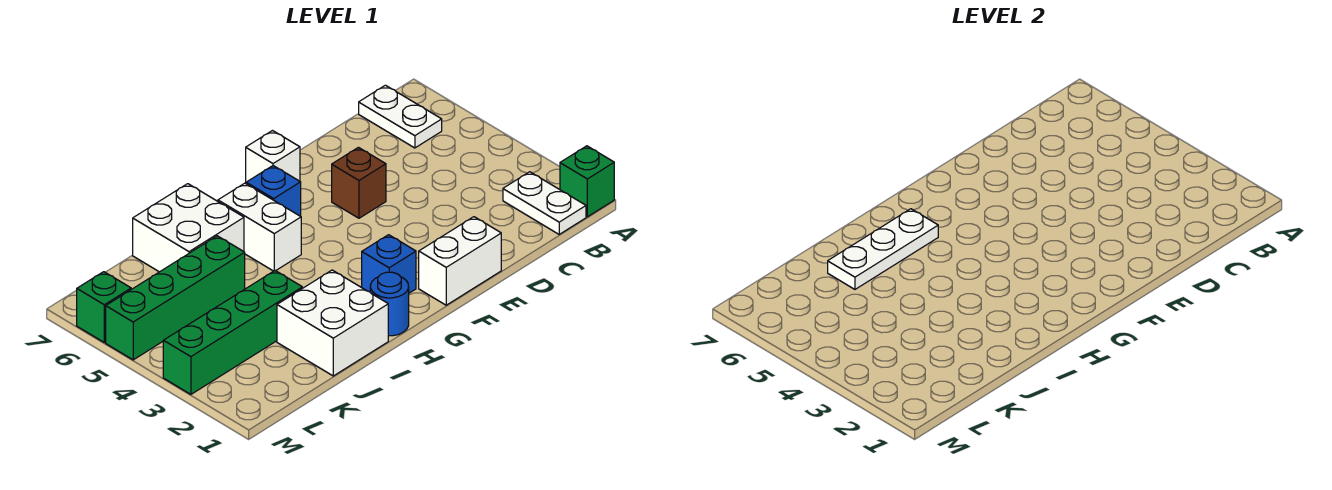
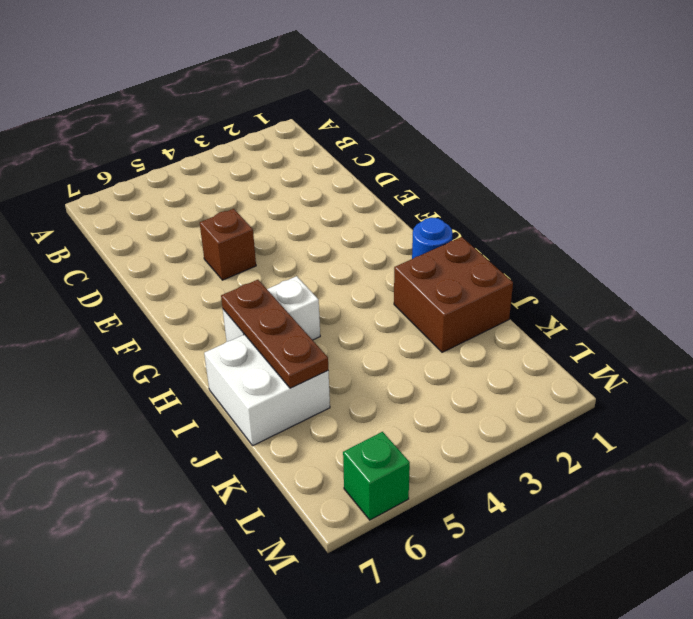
brown 1x3 plate [221,280,328,388] -> white 1x3 plate [828,209,938,289]
brown 2x2 brick [394,237,513,352] -> white 2x2 brick [277,270,388,376]
none -> green 1x1 brick [560,146,614,217]
none -> white 1x2 plate [503,172,586,234]
none -> white 1x2 plate [359,85,442,148]

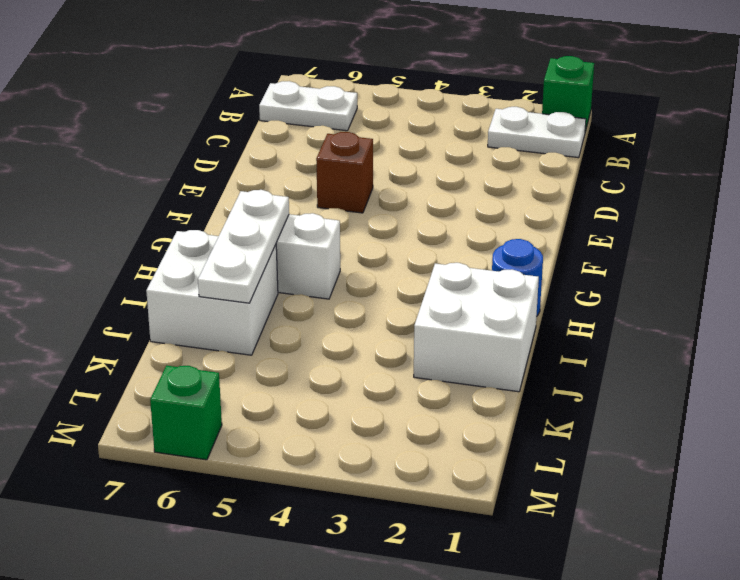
none -> white 1x2 brick [419,217,501,305]
none -> white 1x1 brick [246,131,300,182]
none -> blue 1x1 brick [362,235,416,293]

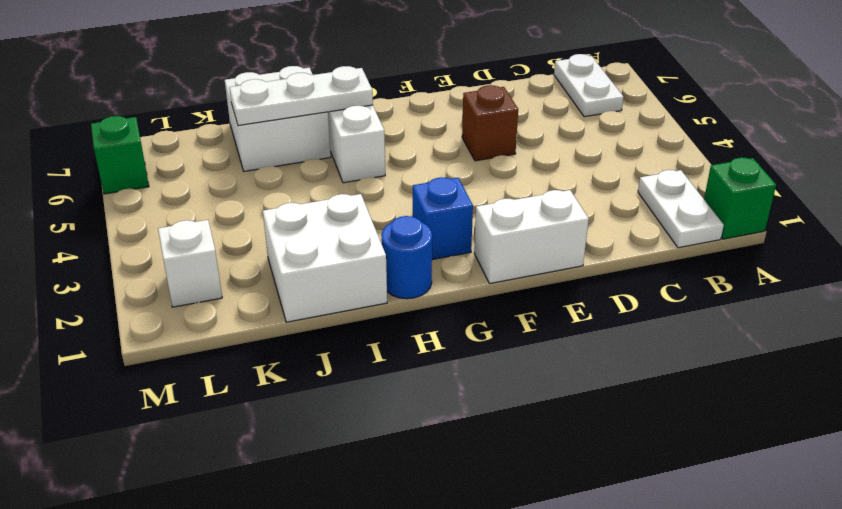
white 1x1 brick [158,220,222,307] -> white 1x1 brick moved to [246,131,300,182]
none -> blue 1x1 brick [246,166,301,216]
none -> green 1x4 brick [163,271,302,394]
none -> green 1x4 brick [106,236,245,360]

